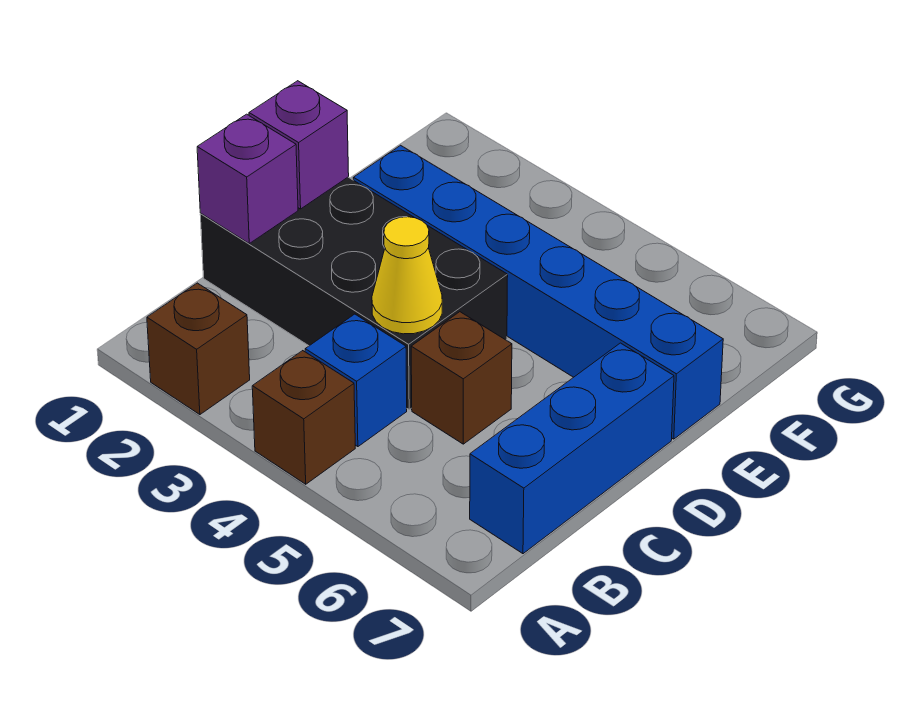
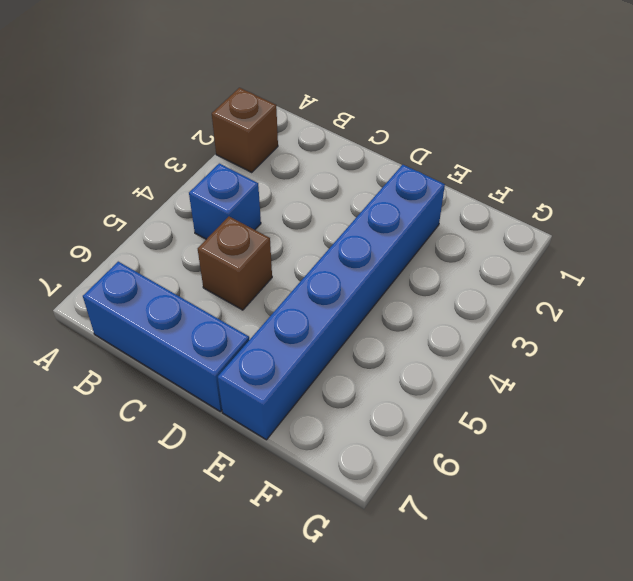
none -> brown 1x1 brick [252,351,355,484]
none -> black 2x4 brick [200,177,508,409]

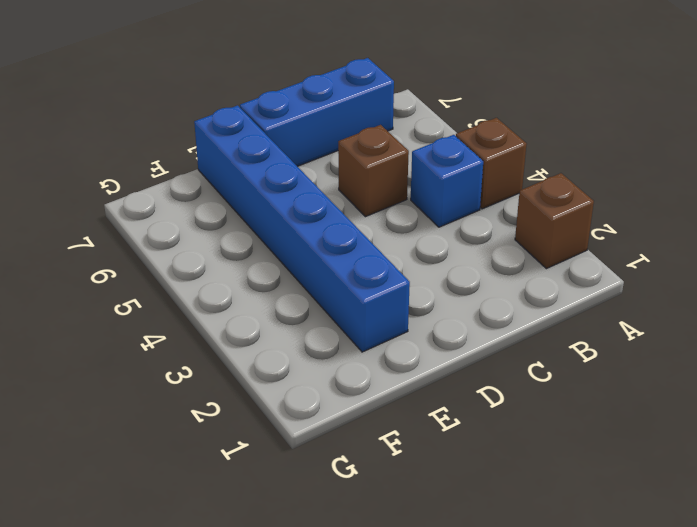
none -> black 2x4 brick [200,177,508,409]
none -> purple 1x1 brick [197,114,298,244]

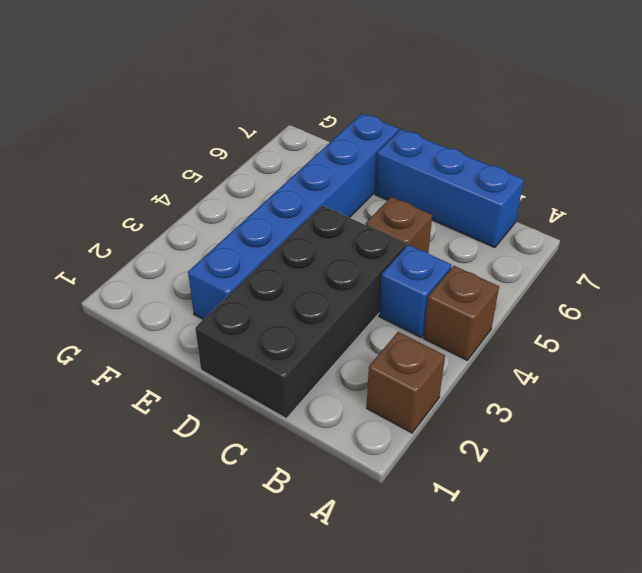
none -> purple 1x1 brick [197,114,298,244]
none -> yellow 1x1 cone [372,217,442,334]

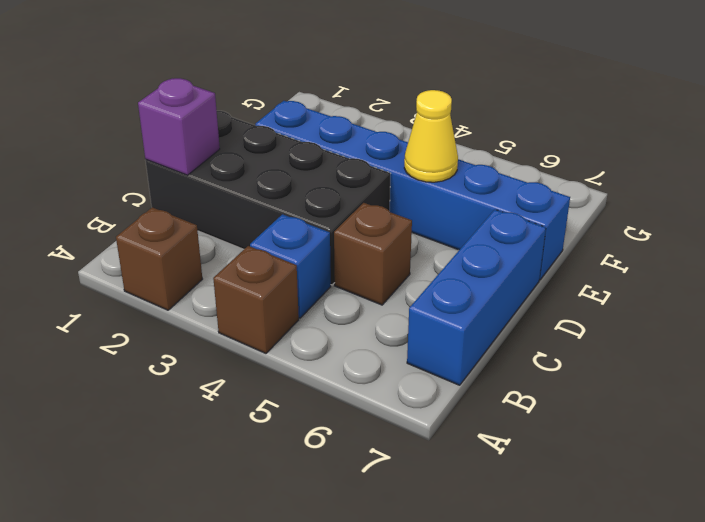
yellow 1x1 cone [404,90,458,182] -> yellow 1x1 cone moved to [372,217,442,334]
none -> purple 1x1 brick [249,81,349,209]

